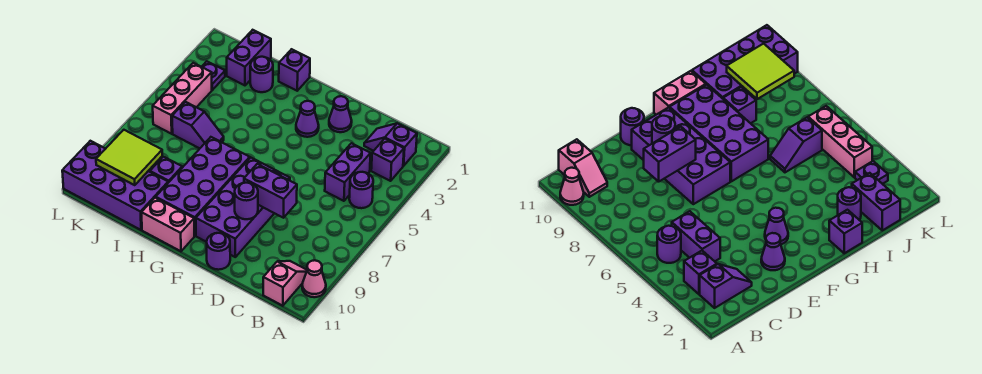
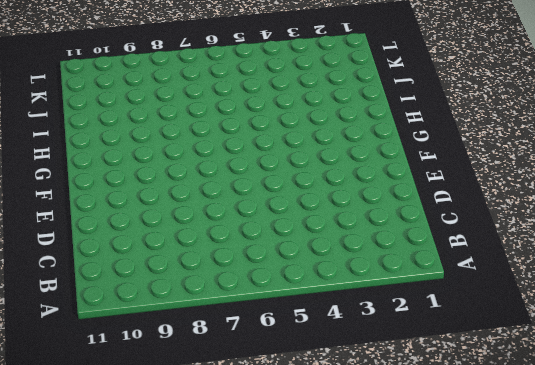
none -> pink 1x1 cone [302,260,326,297]
none -> purple 1x2 slope [364,123,417,166]
none -> purple 1x1 brick [371,139,404,181]

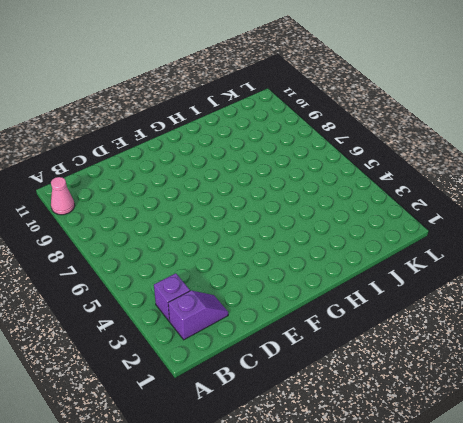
none -> purple 1x1 round brick [349,172,373,208]
none -> pink 1x2 slope [263,261,307,306]
none -> purple 1x2 brick [325,143,371,201]

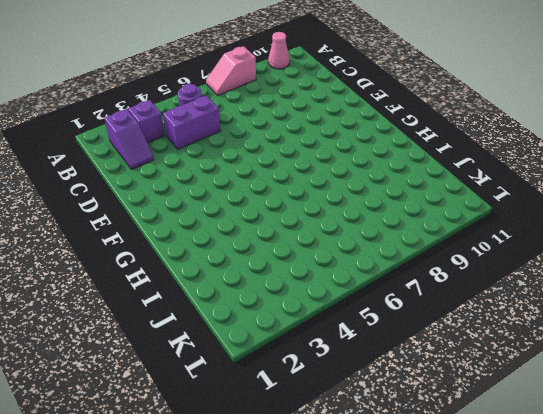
pink 1x2 slope [206,46,256,95] -> pink 1x2 slope moved to [263,261,307,306]
none -> purple 1x1 cone [329,96,352,132]
none -> purple 2x4 brick [196,158,290,257]
none -> purple 1x1 round brick [207,233,230,270]

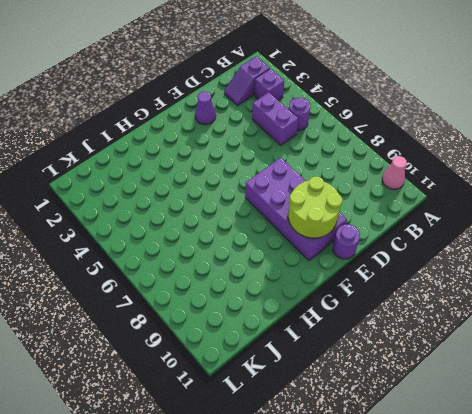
lime 2x2 round brick [288,177,342,238] -> purple 1x1 round brick [235,183,258,219]
none -> pink 1x2 slope [263,261,307,306]
none -> purple 1x1 cone [296,101,319,137]
none -> purple 2x4 brick [156,137,250,236]

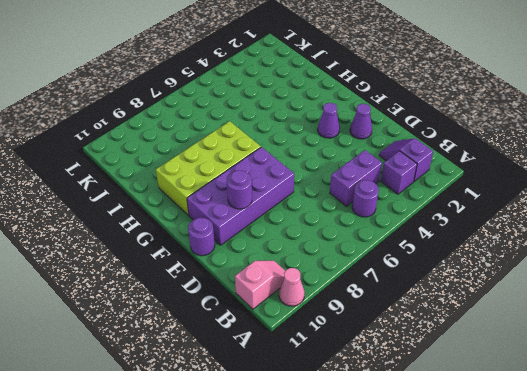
lime 2x4 brick [156,121,261,215] -> purple 2x4 brick [156,137,250,236]
none -> pink 1x2 brick [141,198,194,251]
none -> purple 1x1 brick [279,49,310,91]
none -> purple 1x1 round brick [250,57,273,92]

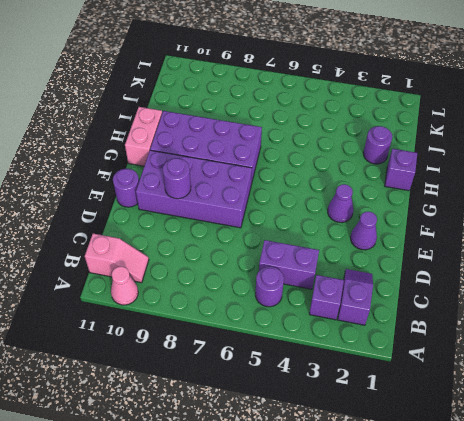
none -> purple 1x2 slope [172,102,224,148]
none -> purple 1x1 brick [150,157,182,183]
none -> purple 2x4 brick [62,141,168,230]

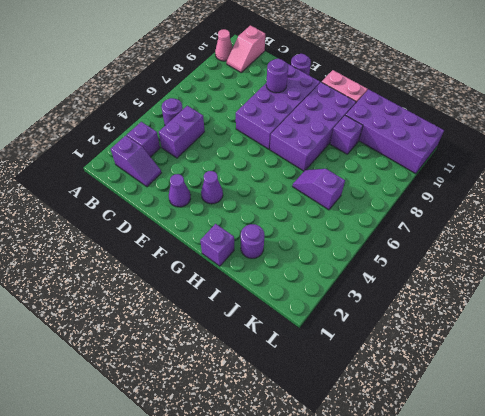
none -> purple 1x2 brick [227,30,271,85]
none -> purple 1x1 plate [202,61,225,90]
none -> pink 1x3 brick [153,63,212,134]

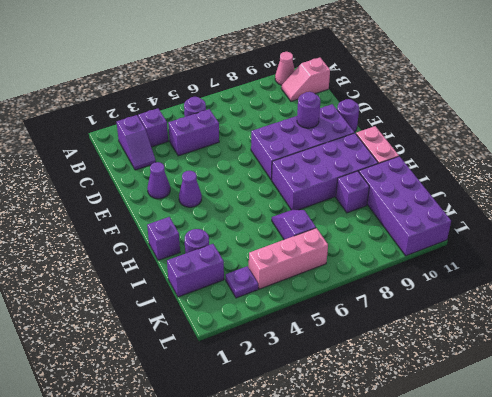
none -> purple 1x2 brick [244,164,297,218]
none -> lime 2x2 tile [96,130,162,185]

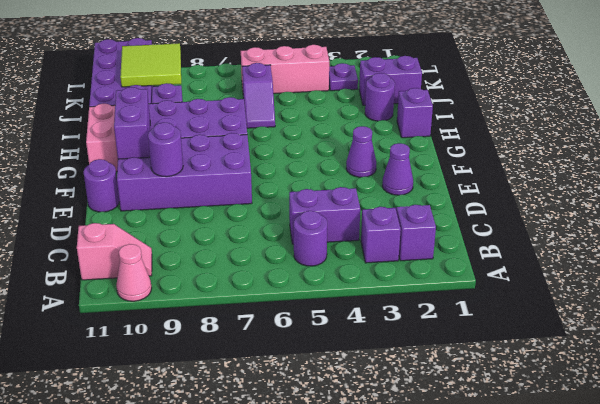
purple 1x2 brick [114,87,150,159] -> purple 1x2 brick moved to [244,164,297,218]

